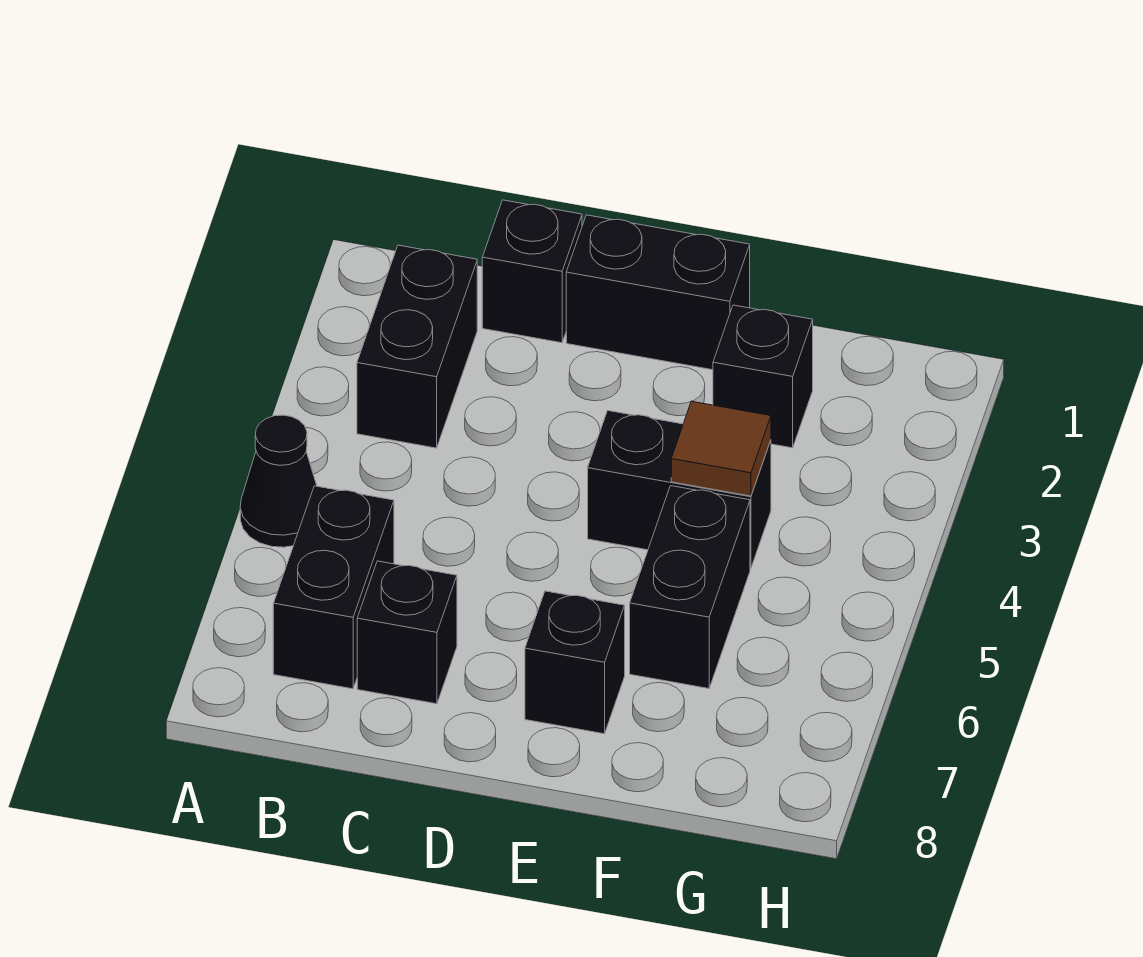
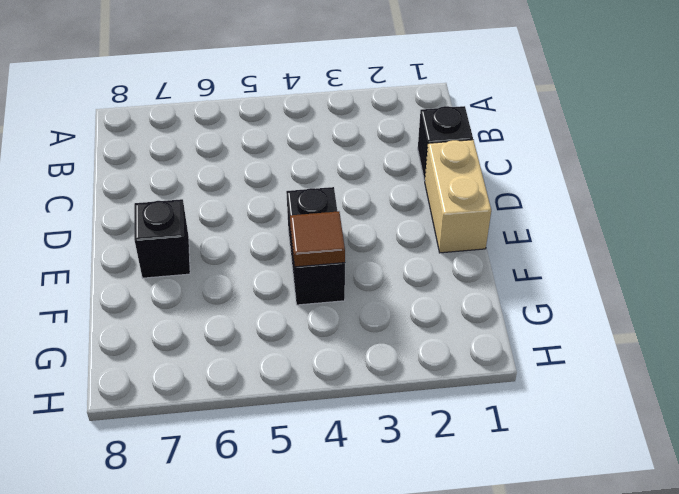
tan 1x2 brick [425,140,491,253] -> black 1x2 brick [566,215,750,370]
none -> black 1x1 cone [240,415,317,547]
none -> black 1x2 brick [357,245,477,448]

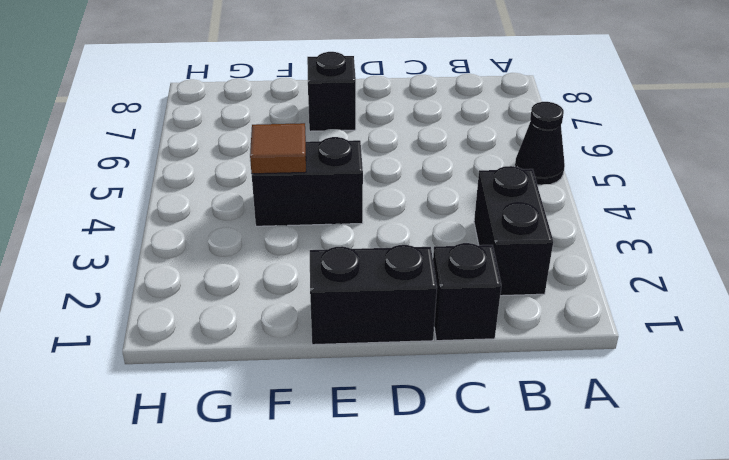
none -> black 1x2 brick [273,486,394,689]
none -> black 1x1 brick [357,561,457,704]

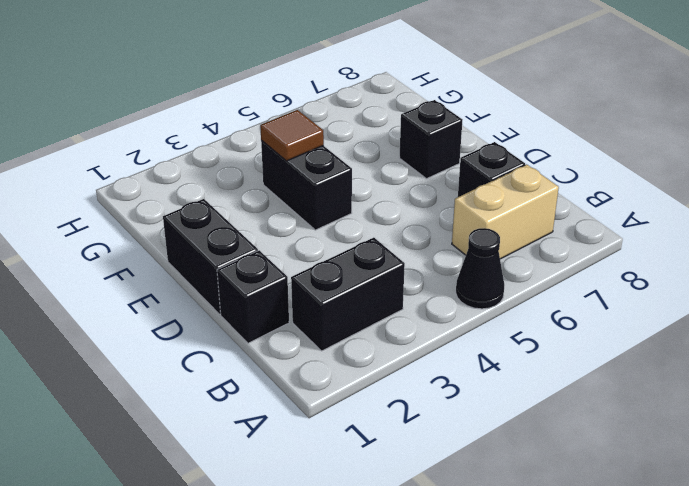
tan 1x2 brick [452,164,559,259] -> black 1x2 brick [273,486,394,689]
none -> black 1x1 brick [713,305,813,448]
none -> black 1x2 brick [630,486,750,689]

